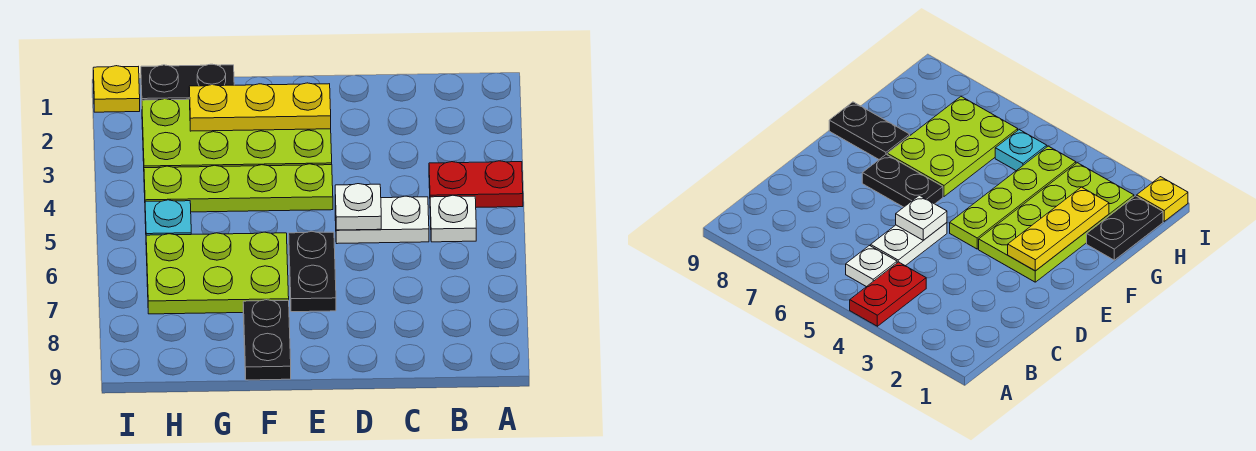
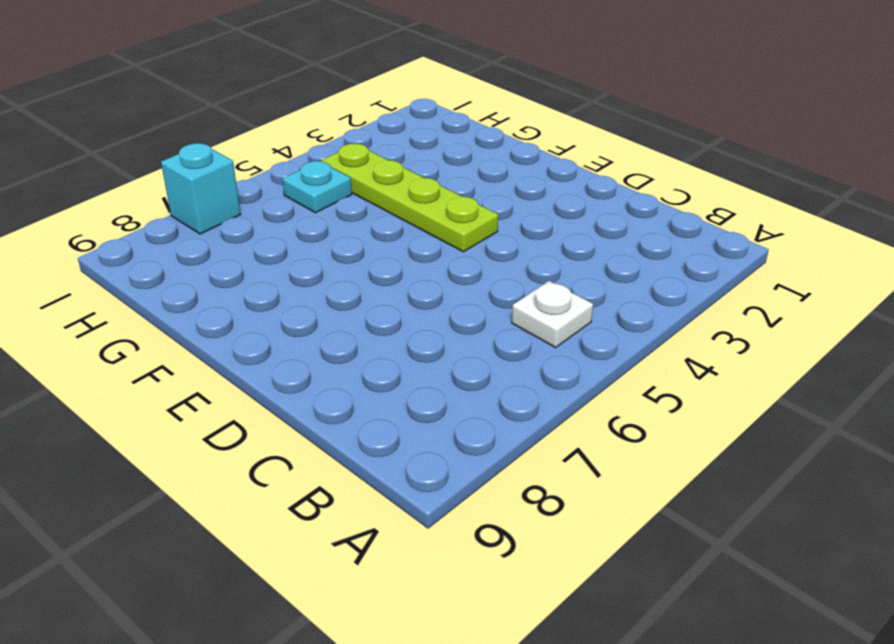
cyan 1x1 brick [161,143,241,234] -> none
none -> red 1x2 plate [429,161,523,207]
none -> white 1x2 plate [335,196,429,244]
none -> lime 2x4 plate [142,99,332,168]

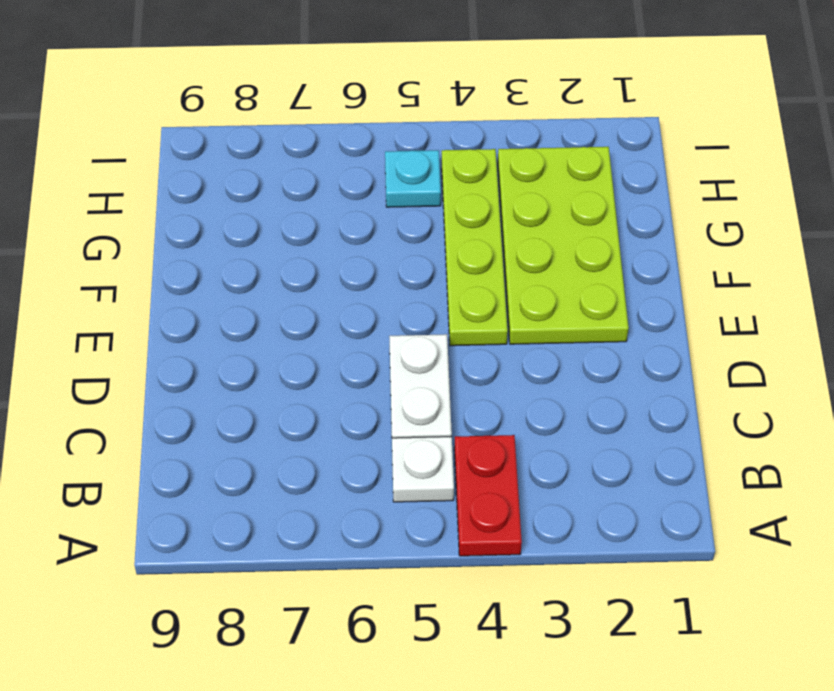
none -> black 1x2 plate [289,231,336,312]
none -> lime 2x3 plate [146,232,289,314]
none -> black 1x2 plate [243,300,291,380]

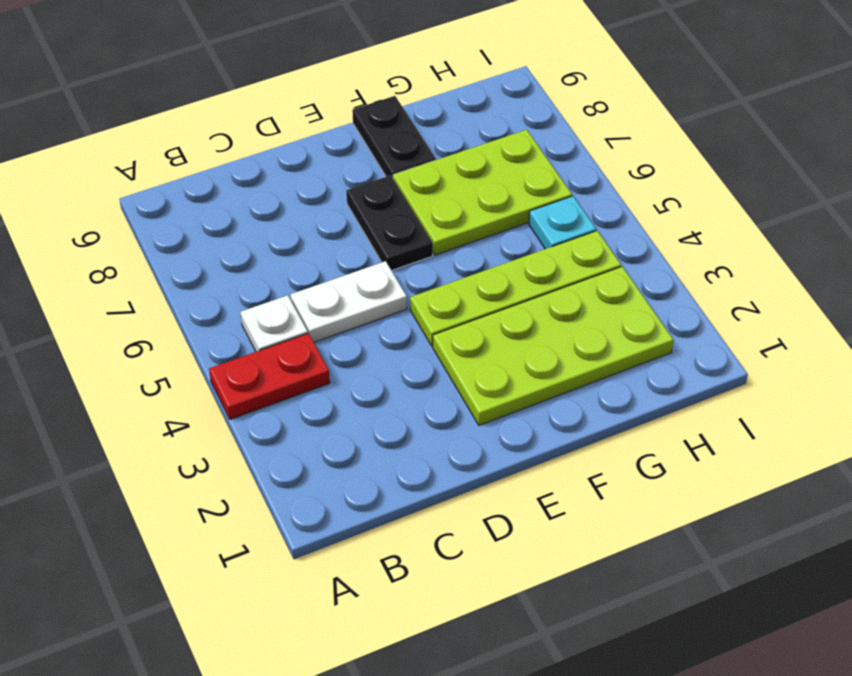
none -> black 1x2 plate [141,64,234,100]
none -> yellow 1x1 plate [93,66,140,112]
none -> white 1x1 plate [335,184,381,230]

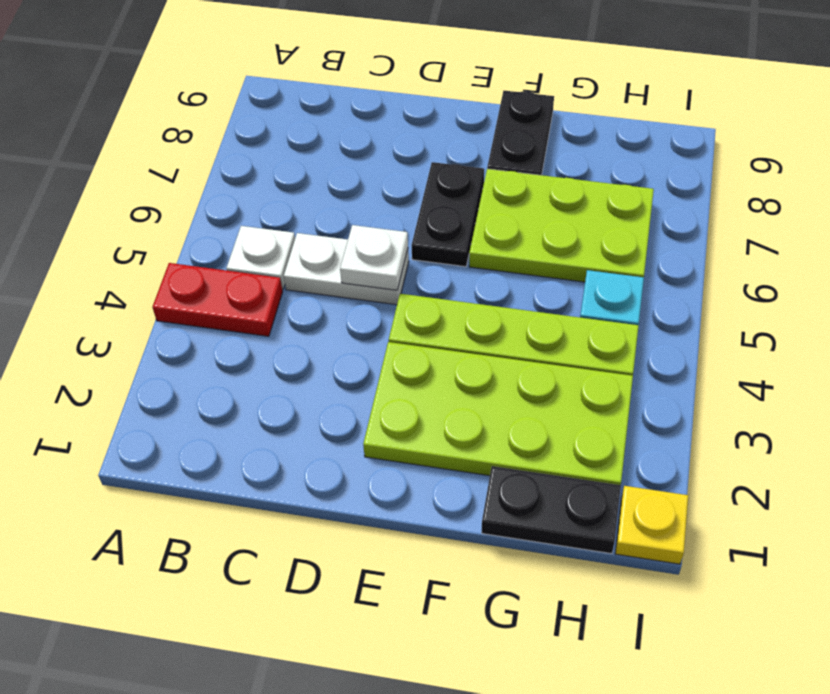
none -> yellow 1x3 plate [189,83,331,131]

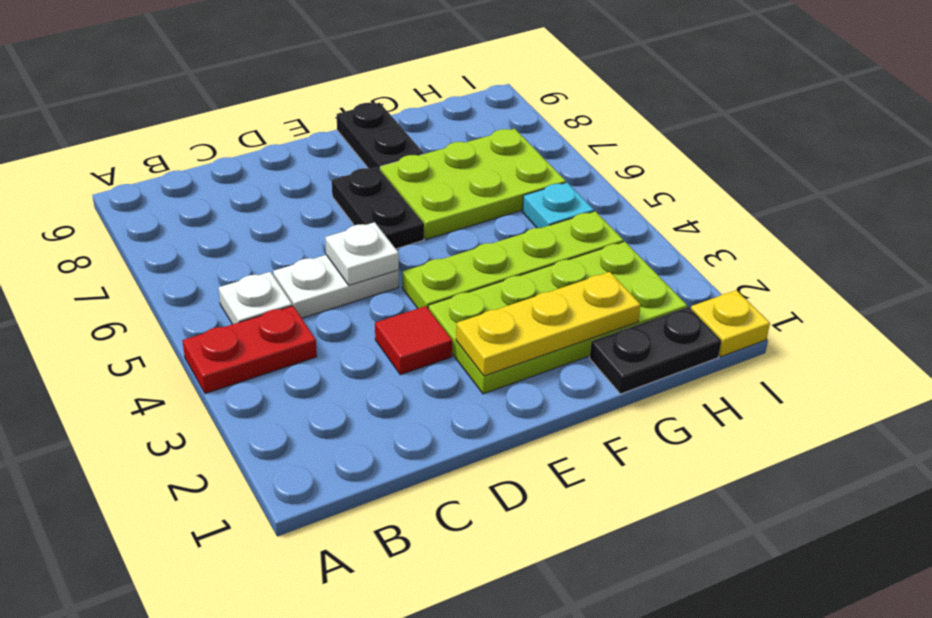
red 1x1 tile [375,306,452,375] -> none

